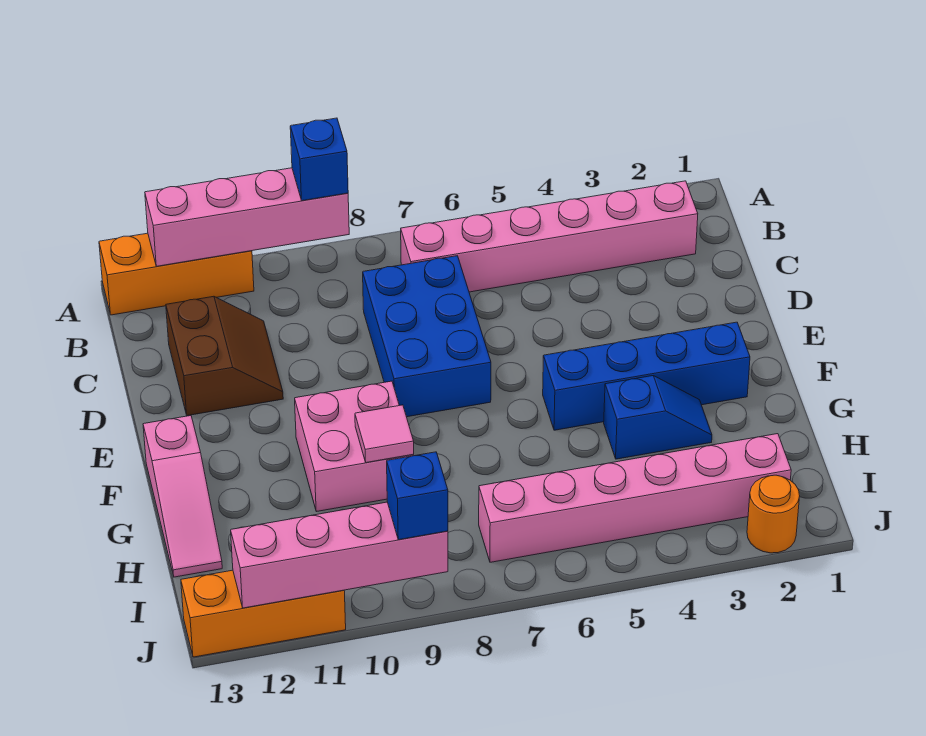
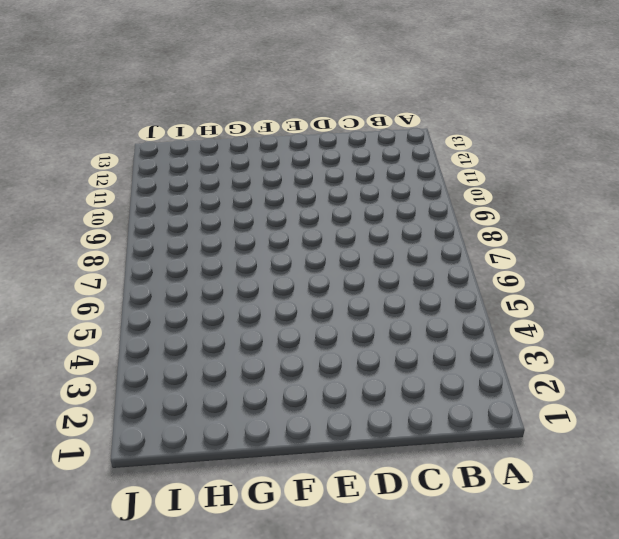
none -> orange 1x3 brick [99,233,254,315]
none -> pink 1x6 brick [401,181,698,292]
none -> blue 2x3 brick [363,256,491,417]

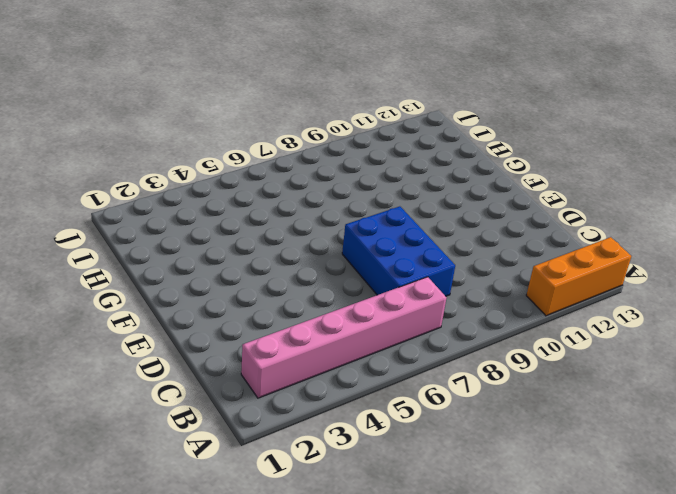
none -> brown 2x2 slope [166,296,283,416]
none -> blue 1x4 brick [543,322,750,430]
none -> pink 2x2 brick [295,381,414,512]

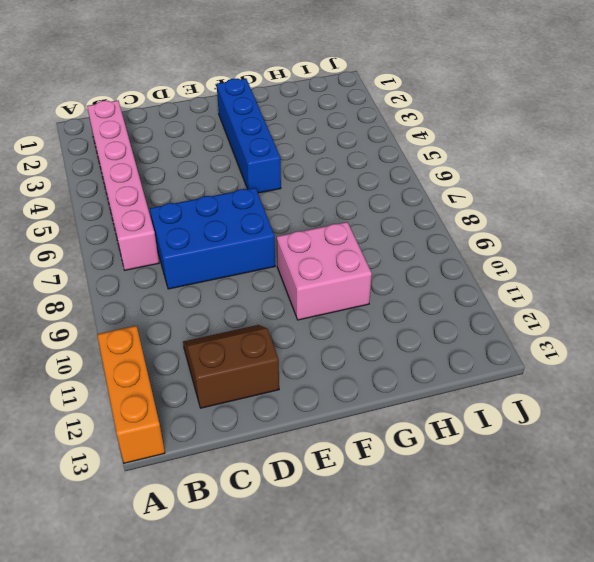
none -> pink 1x3 slope [143,416,222,577]
none -> blue 1x2 slope [604,376,712,459]
none -> pink 1x6 brick [479,434,791,562]

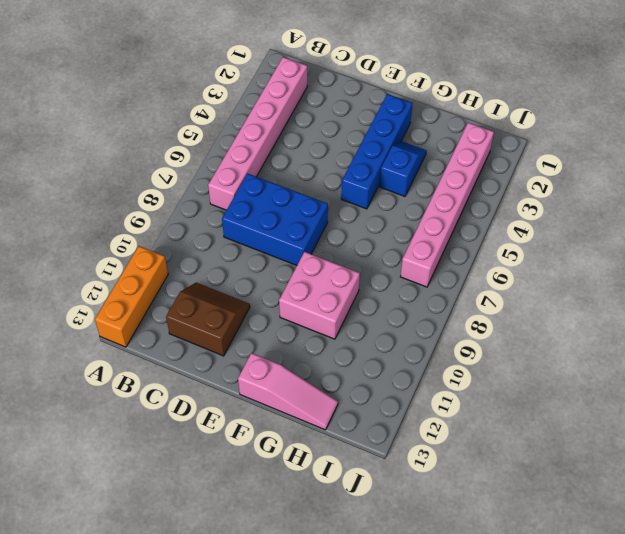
none -> orange 1x1 round brick [747,475,800,553]
none -> orange 1x3 brick [181,570,346,657]
none -> pink 1x4 brick [145,168,349,266]

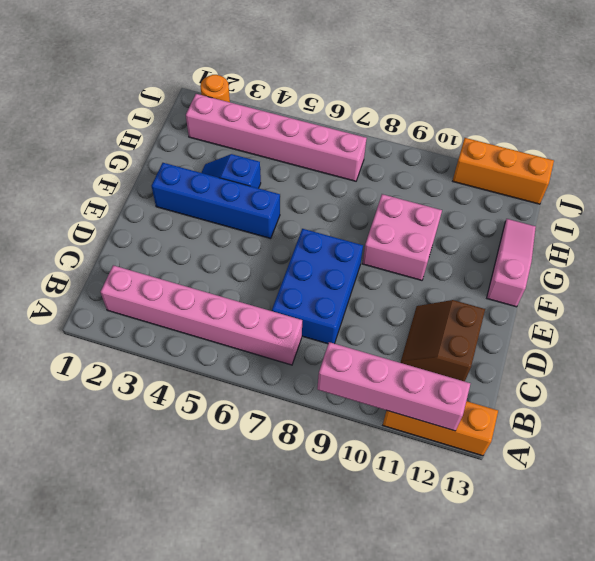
none -> pink 1x1 tile [355,405,414,463]
none -> pink 1x4 brick [231,502,448,608]
none -> blue 1x1 brick [290,118,348,201]

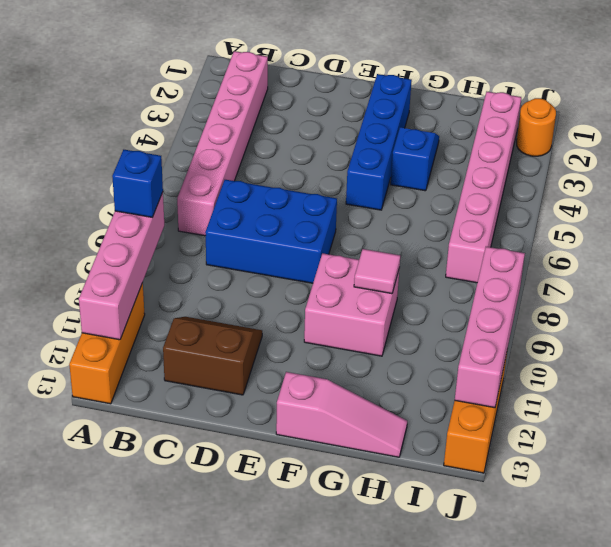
none -> blue 1x1 brick [387,452,448,540]

